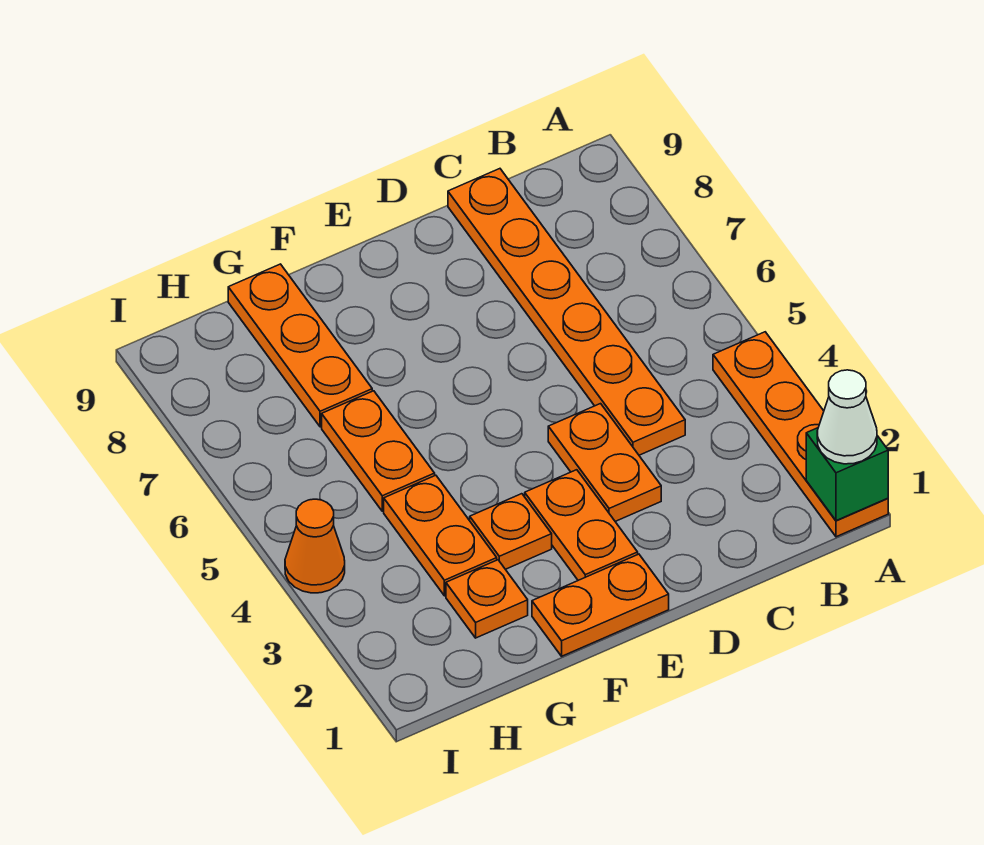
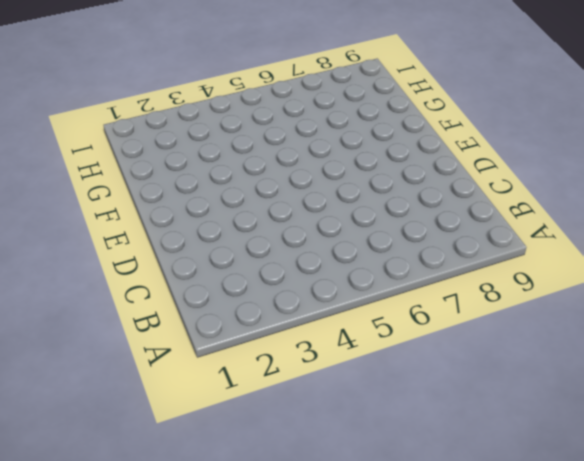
none -> orange 1x4 plate [713,332,888,537]
none -> orange 1x6 plate [448,169,685,455]
none -> orange 1x2 plate [548,404,661,521]

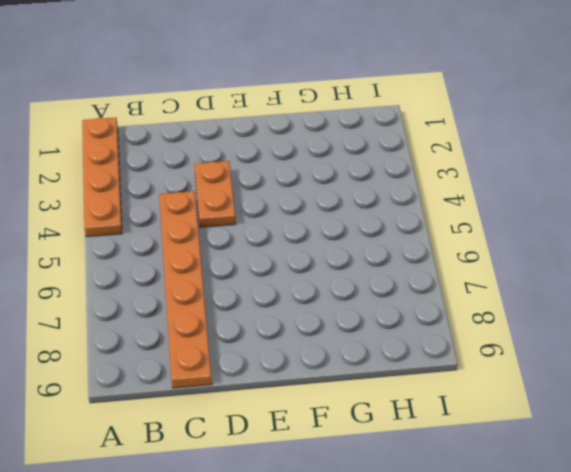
none -> orange 1x2 plate [532,554,669,656]
none -> orange 1x2 plate [525,470,638,580]
none -> orange 1x1 plate [470,494,552,569]

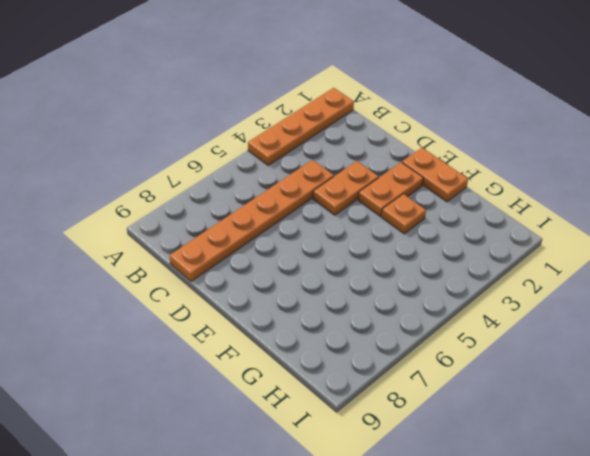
none -> orange 1x1 plate [446,560,528,638]
none -> orange 1x2 plate [384,475,497,596]
none -> orange 1x2 plate [322,391,435,511]

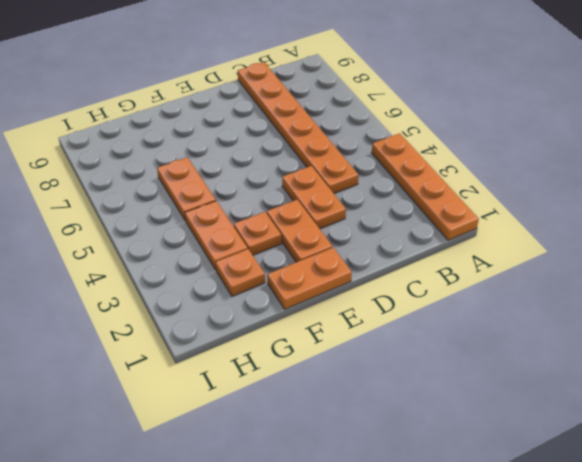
none -> orange 1x3 plate [228,264,372,427]
none -> orange 1x1 cone [285,499,345,593]
none -> green 1x1 brick [806,428,888,521]

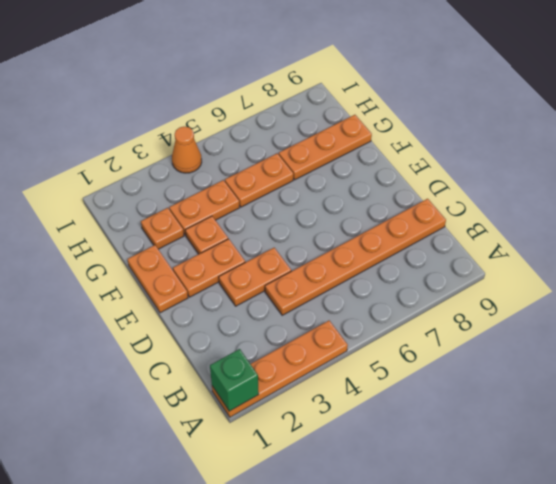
none -> white 1x1 cone [817,370,877,464]

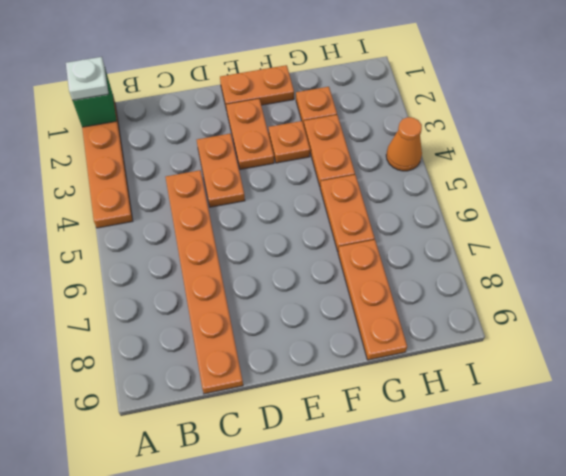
white 1x1 plate [66,57,109,100] -> white 1x1 cone [817,370,877,464]

